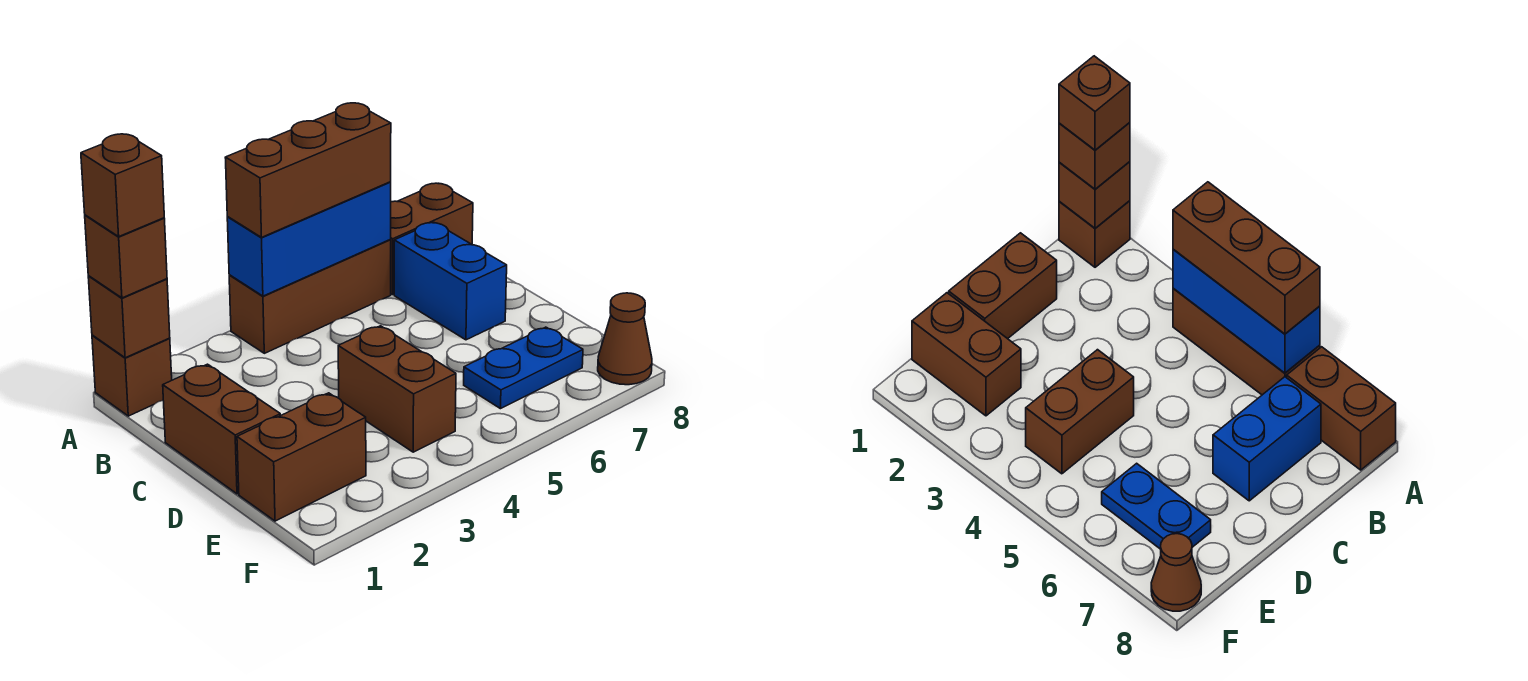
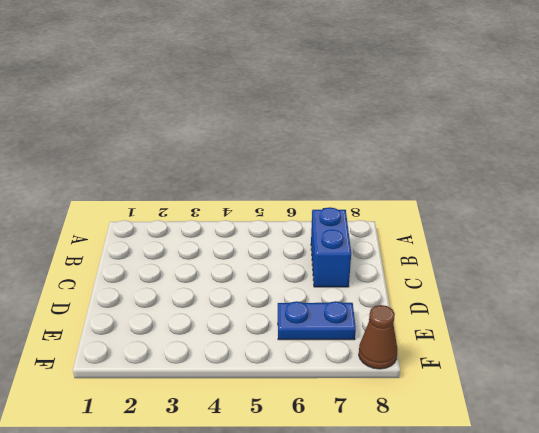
none -> brown 1x1 brick [92,335,172,416]
none -> brown 1x3 brick [229,240,391,353]
none -> brown 1x2 brick [390,183,473,294]

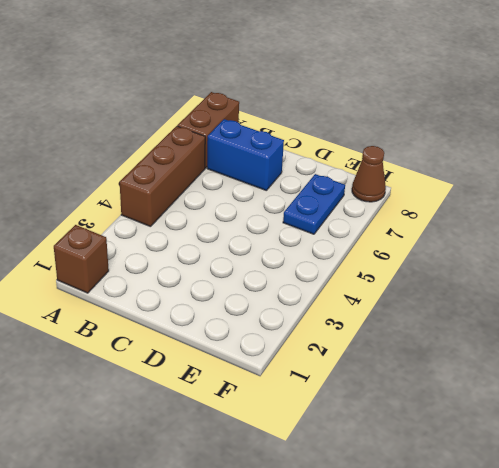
none -> brown 1x2 brick [163,364,280,494]
none -> brown 1x2 brick [338,326,456,452]
none -> brown 1x2 brick [237,393,366,521]

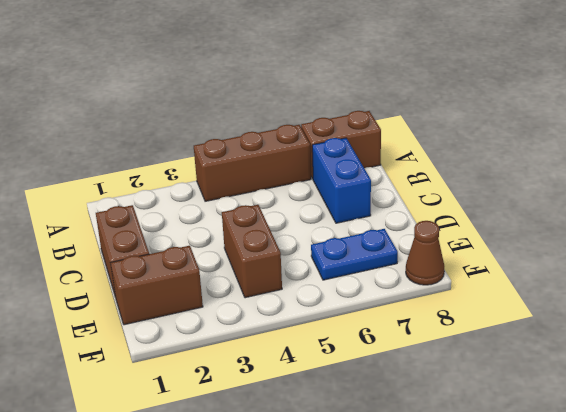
none -> brown 1x1 brick [92,335,172,416]
none -> brown 1x1 brick [88,276,170,358]
none -> blue 1x3 brick [227,182,391,296]

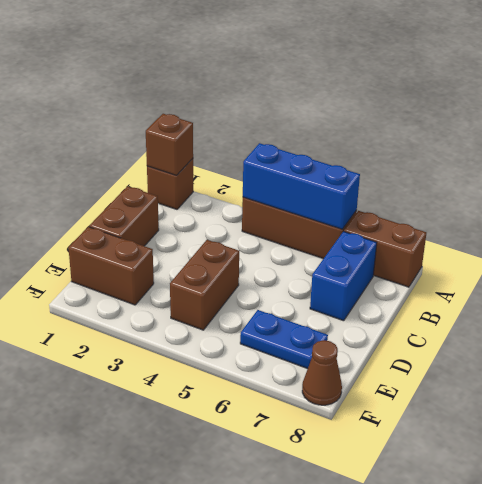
none -> brown 1x1 brick [85,215,167,298]
none -> brown 1x3 brick [225,103,391,237]
none -> brown 1x1 brick [81,134,164,237]

